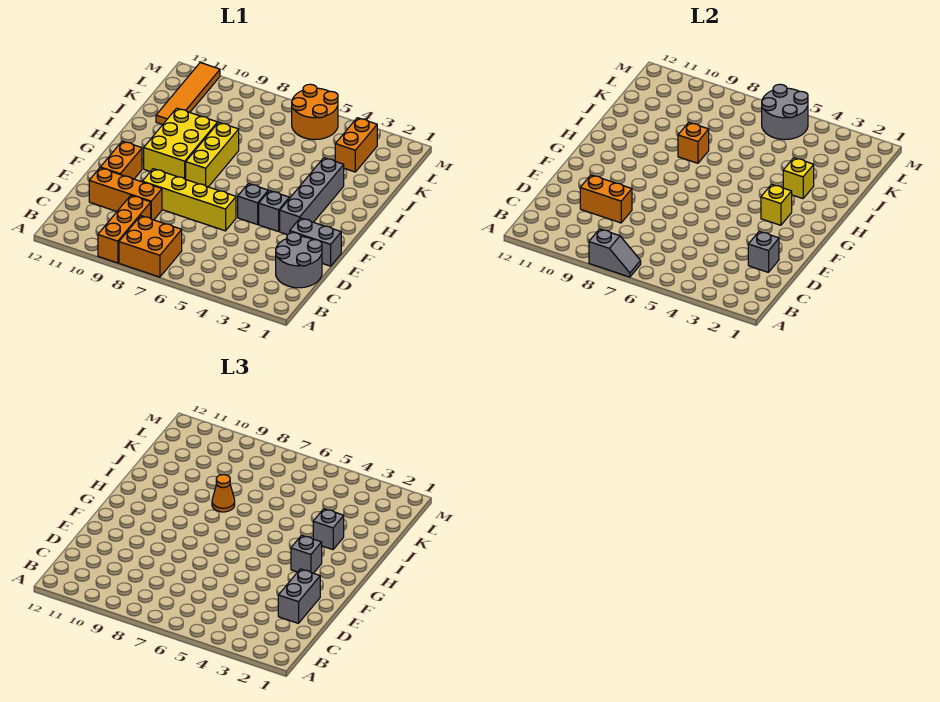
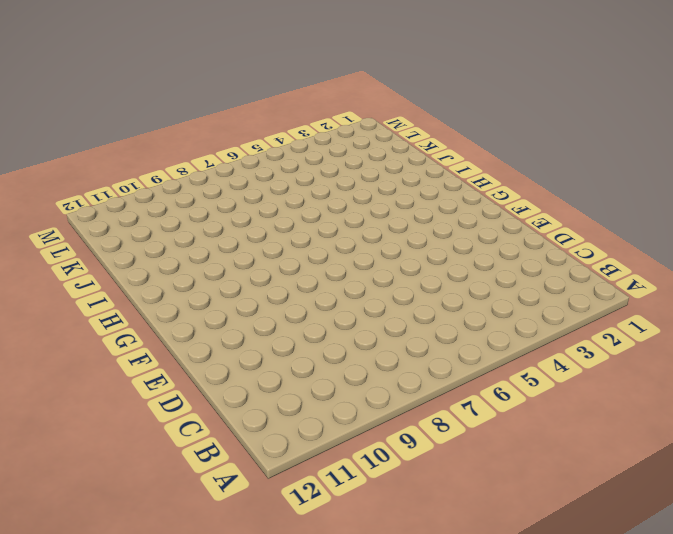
none -> orange 2x2 brick [119,216,182,277]
none -> orange 1x3 brick [98,195,151,263]
none -> grey 2x2 round brick [276,233,322,288]

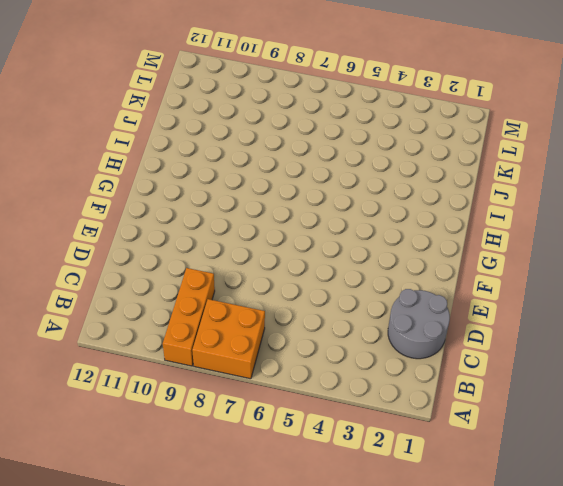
none -> orange 1x3 brick [89,168,162,220]
none -> grey 1x2 brick [290,218,341,266]
none -> yellow 1x4 brick [142,169,236,231]

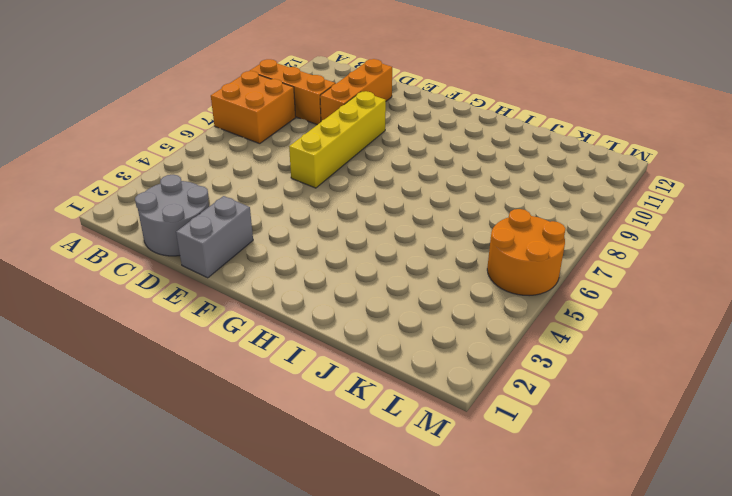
none -> orange 1x2 brick [100,141,142,179]
none -> grey 1x4 brick [280,158,344,235]
none -> grey 1x1 brick [259,191,289,232]

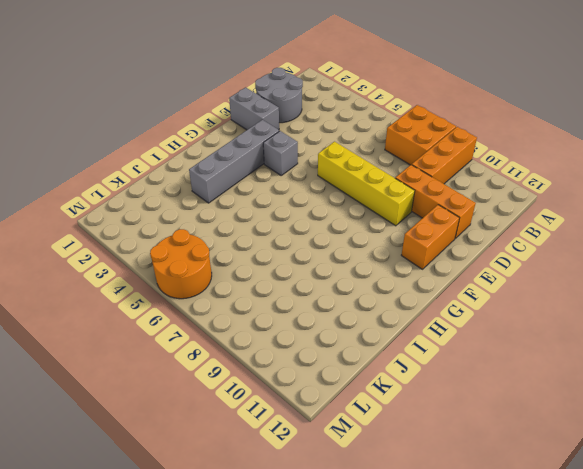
none -> grey 1x1 brick [238,184,268,225]
none -> yellow 1x3 brick [186,122,239,187]
none -> yellow 2x3 brick [144,108,218,179]

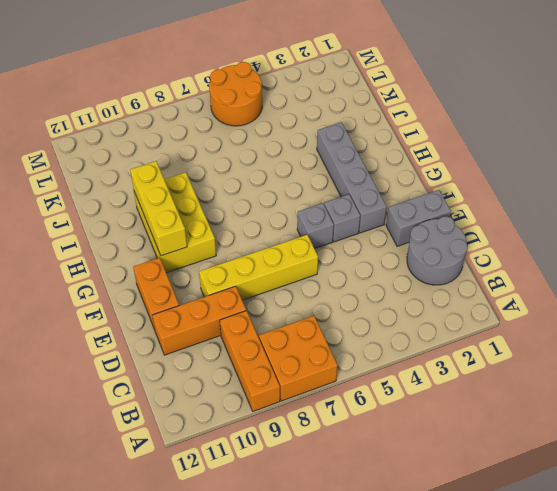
yellow 1x3 brick [130,161,187,256] -> yellow 1x3 brick moved to [186,122,239,187]
none -> orange 1x4 tile [156,63,220,125]
none -> orange 1x2 brick [335,118,377,172]
none -> grey 1x2 slope [589,229,641,277]

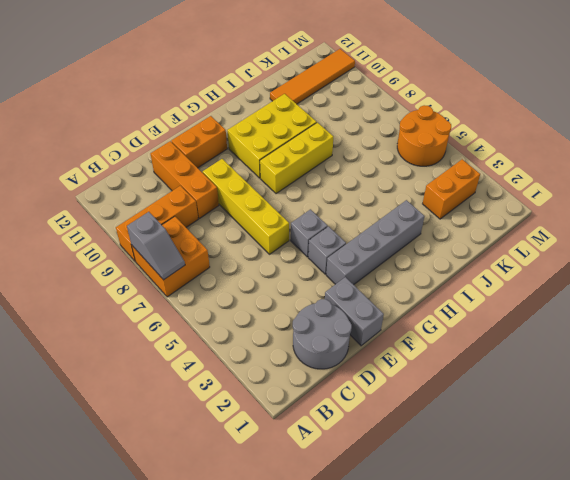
none -> grey 1x1 brick [748,231,779,272]
none -> orange 1x2 brick [580,175,632,223]
none -> yellow 1x1 brick [761,184,792,225]

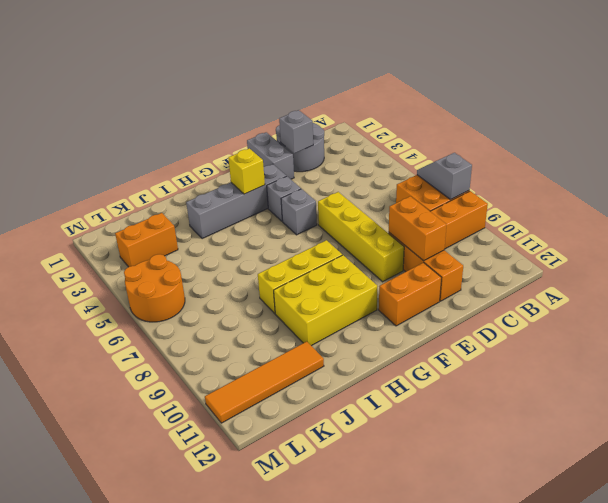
none -> yellow 1x1 brick [783,158,814,199]
none -> orange 1x1 brick [678,122,709,163]
none -> grey 2x2 round brick [762,84,808,140]

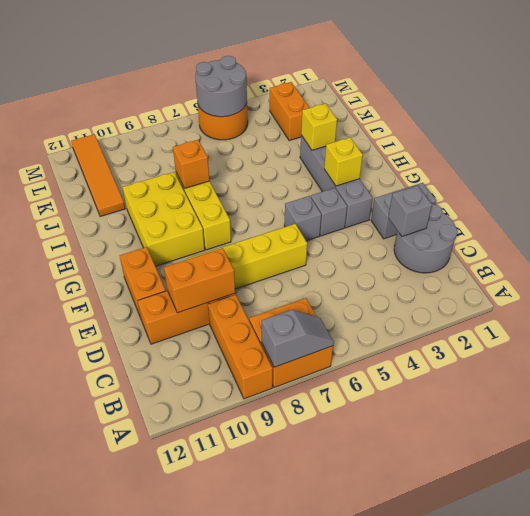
none -> grey 1x2 brick [278,569,320,623]
none -> grey 1x1 brick [291,535,322,573]
none -> grey 1x1 brick [313,509,344,550]

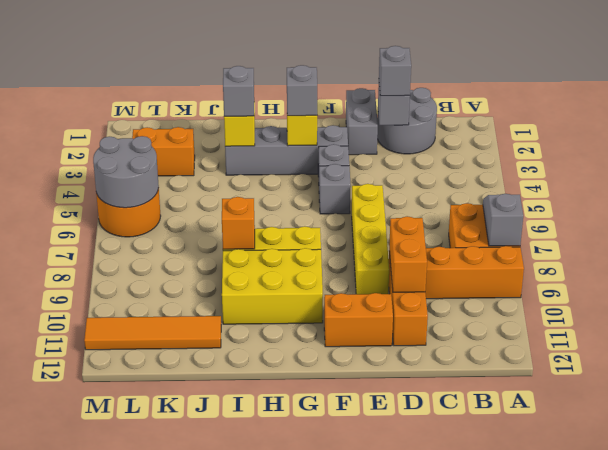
grey 1x1 brick [379,46,411,96] -> grey 1x2 brick [278,569,320,623]
none -> orange 1x1 cone [212,475,235,512]

